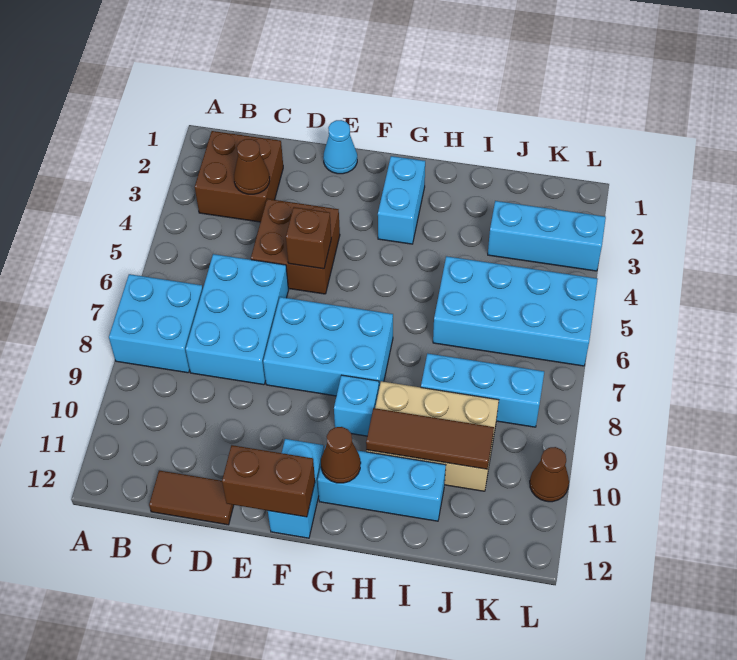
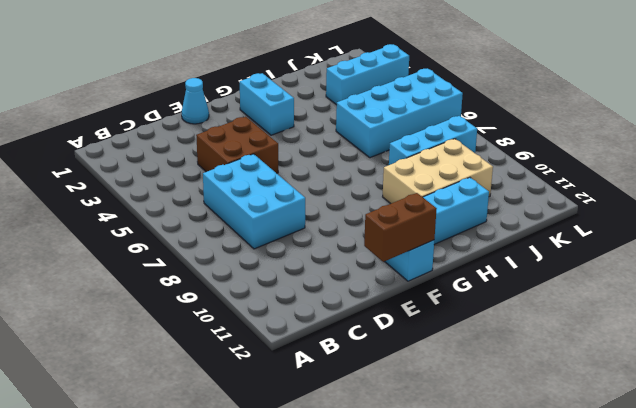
none -> cyan 2x2 brick [109,274,203,373]
none -> brown 2x2 brick [195,131,283,222]
none -> brown 1x2 tile [149,471,234,525]

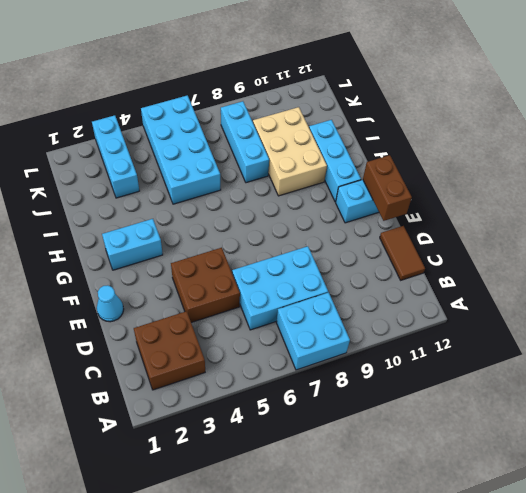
none -> cyan 2x3 brick [263,297,393,396]
none -> cyan 1x1 brick [334,375,379,436]
none -> brown 1x1 cone [530,447,569,502]

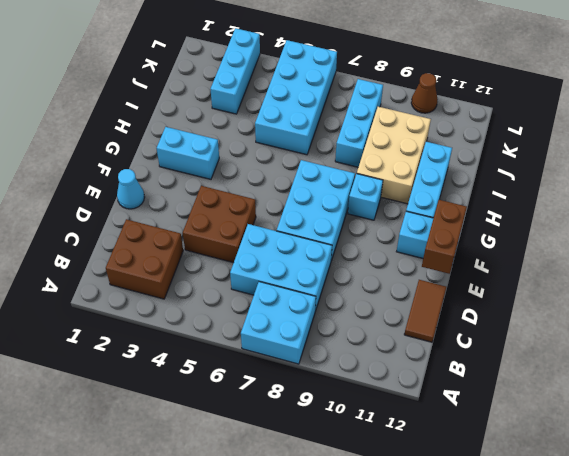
none -> brown 1x1 cone [234,139,270,194]
none -> brown 1x1 brick [286,207,331,269]
none -> brown 1x1 cone [321,427,361,483]

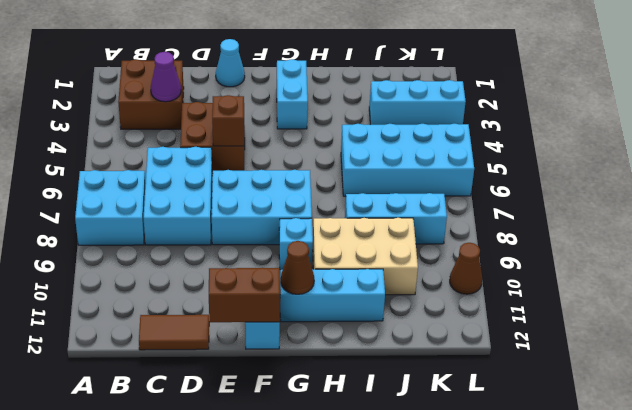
purple 1x1 cone [151,52,181,102] -> brown 1x1 cone [234,139,270,194]
none -> brown 1x3 tile [366,408,494,469]

